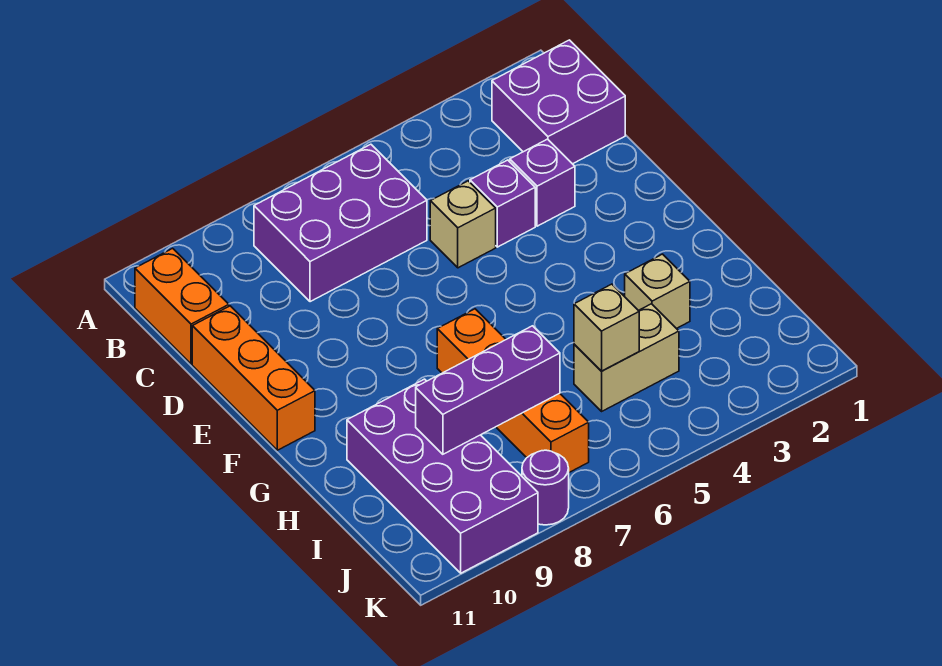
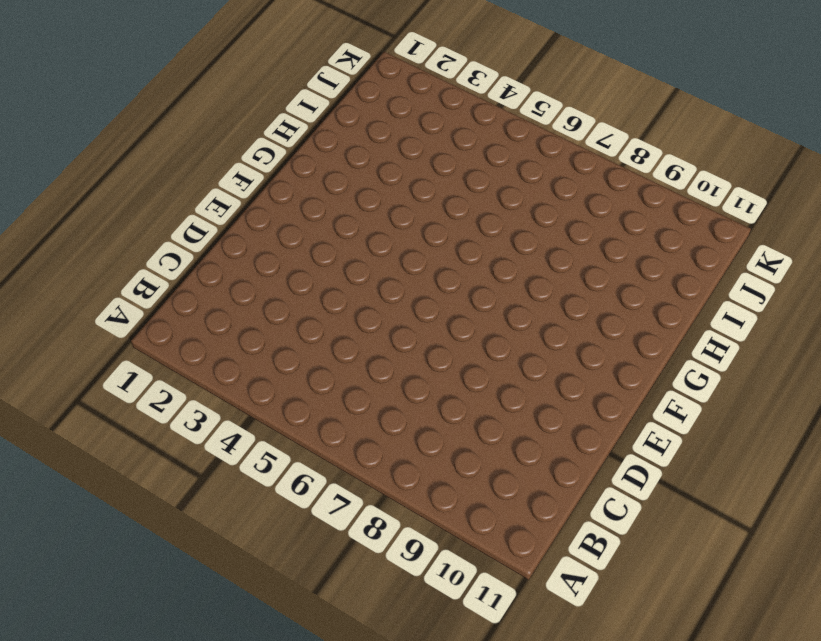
none -> purple 2x2 brick [492,40,625,164]
none -> purple 2x3 brick [254,144,427,302]
none -> orange 1x2 brick [135,248,229,364]

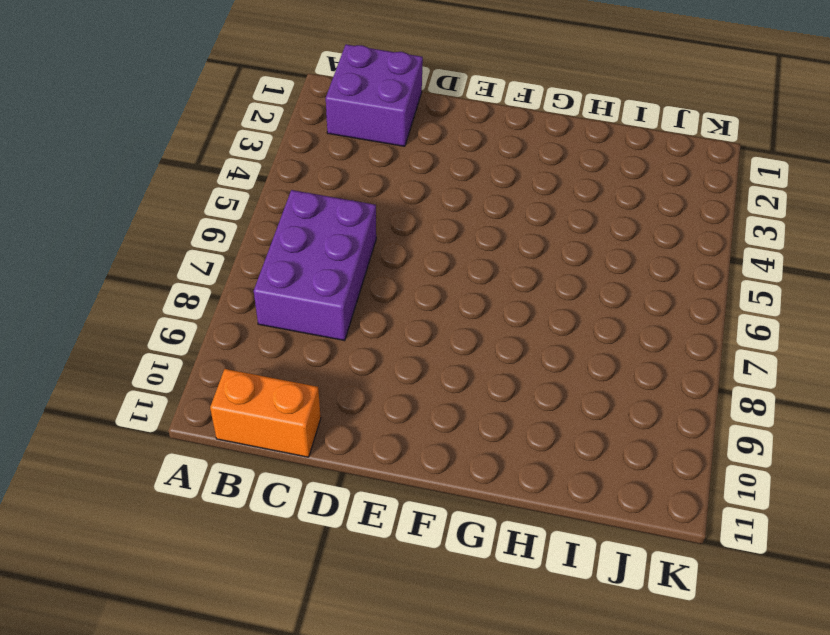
none -> purple 1x1 brick [510,139,575,226]
none -> purple 1x1 brick [470,160,535,247]
none -> tan 1x1 brick [430,181,496,268]

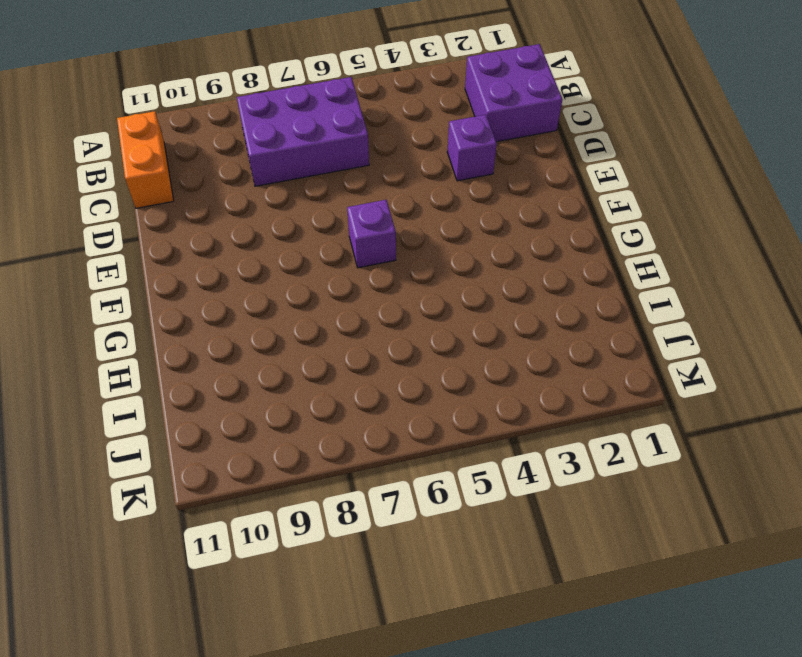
purple 1x1 brick [347,200,396,268] -> purple 1x1 brick moved to [470,160,535,247]
none -> tan 1x1 brick [430,181,496,268]
none -> orange 1x3 brick [192,306,315,450]
none -> orange 1x4 brick [437,309,589,472]

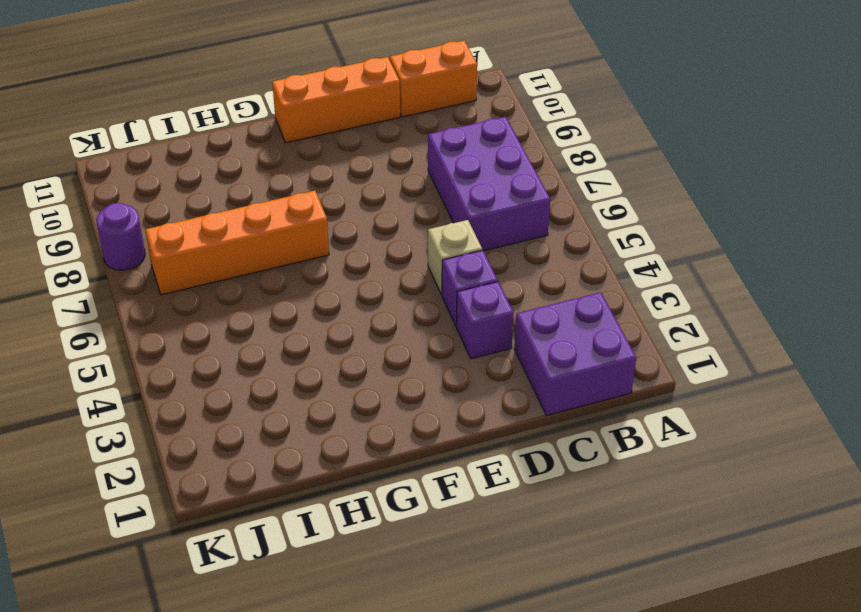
none -> tan 1x1 brick [625,254,690,329]
none -> purple 2x4 brick [347,379,538,573]
none -> tan 1x2 brick [574,304,679,411]

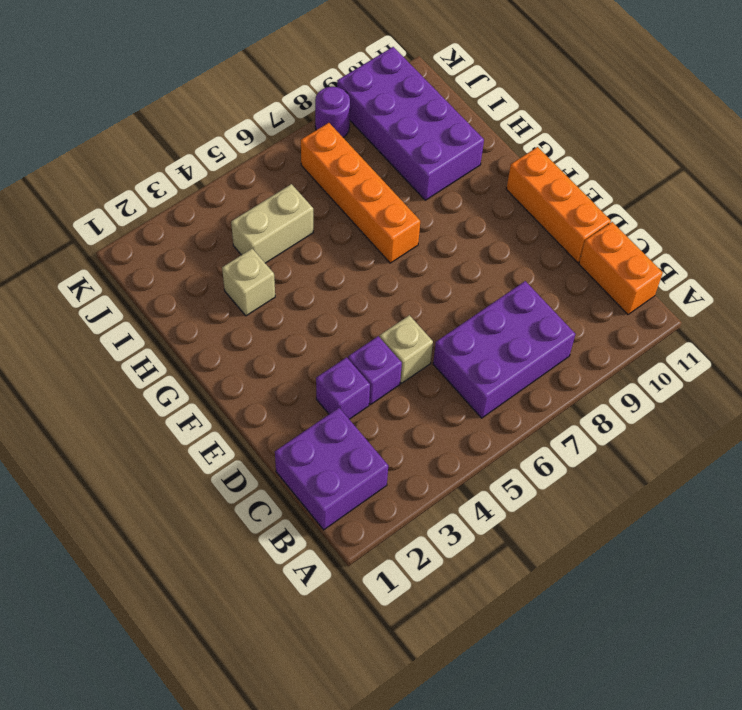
none -> tan 1x1 brick [574,284,639,371]
none -> purple 1x3 brick [416,326,560,454]

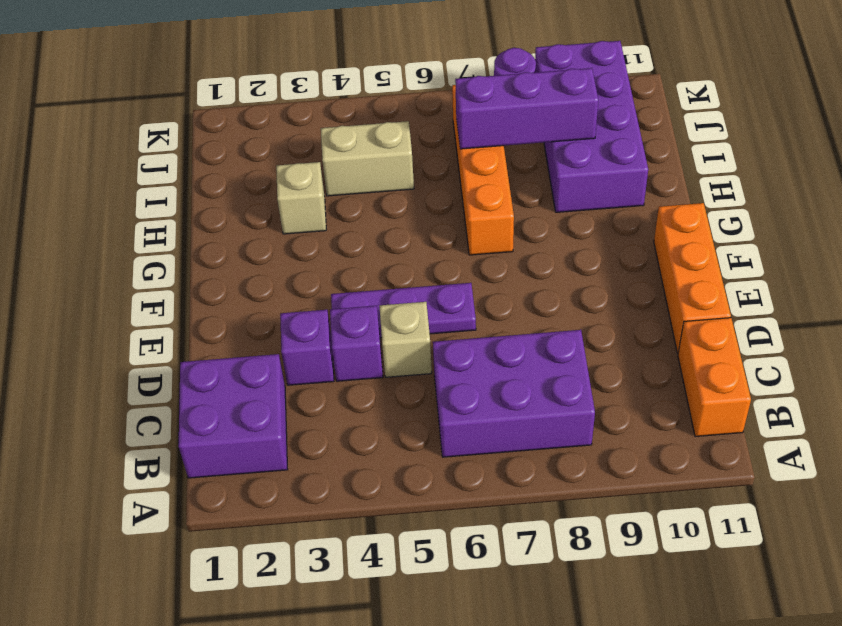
purple 1x3 plate [331,283,476,338] -> none
none -> tan 1x1 brick [574,284,639,371]

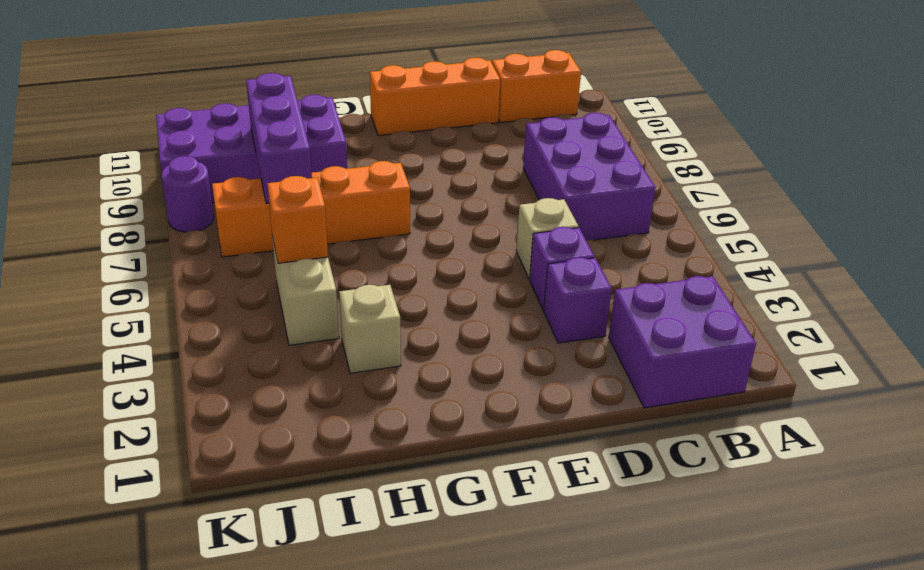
orange 1x1 brick [267,176,328,263] -> tan 1x1 brick [574,284,639,371]

